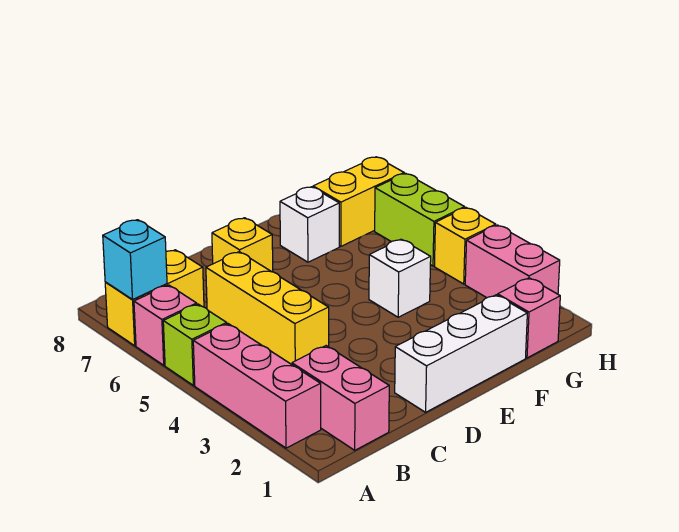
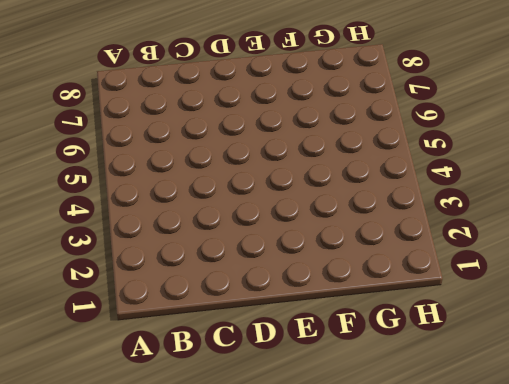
none -> pink 1x3 brick [193,324,321,448]
none -> lime 1x1 brick [163,304,227,385]
none -> pink 1x1 brick [134,285,197,365]

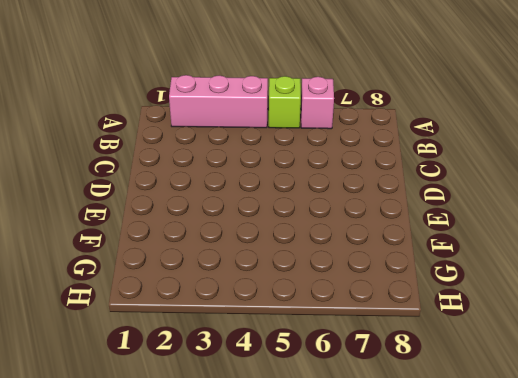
none -> yellow 1x2 brick [105,250,204,346]
none -> pink 1x2 brick [292,346,389,450]
none -> yellow 1x3 brick [206,252,329,365]

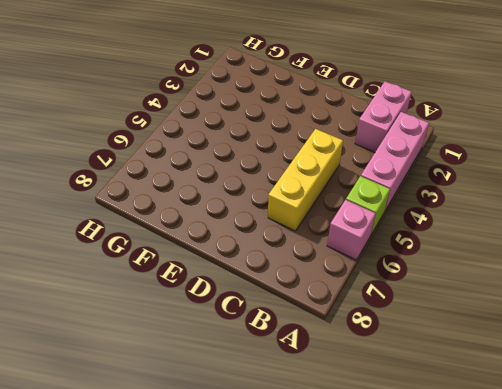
none -> yellow 1x2 brick [105,250,204,346]
none -> white 1x3 brick [395,295,527,412]
none -> yellow 1x1 brick [212,218,273,272]

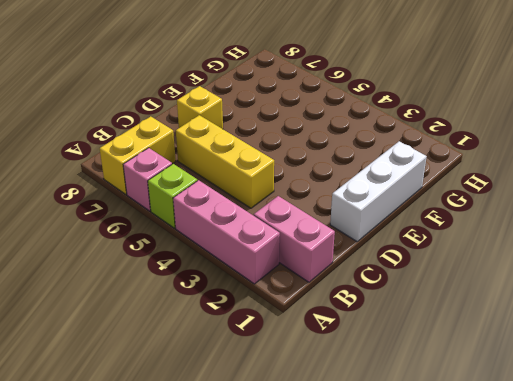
none -> white 1x1 brick [369,239,431,317]
none -> white 1x1 brick [280,187,339,262]
none -> pink 1x1 brick [498,278,560,358]

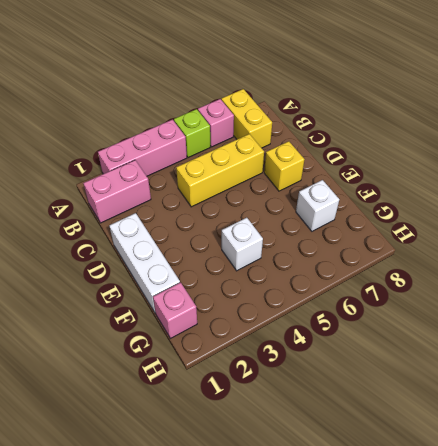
none -> yellow 1x2 brick [313,157,404,246]
none -> pink 1x2 brick [465,225,560,298]
none -> yellow 1x1 brick [434,208,496,284]

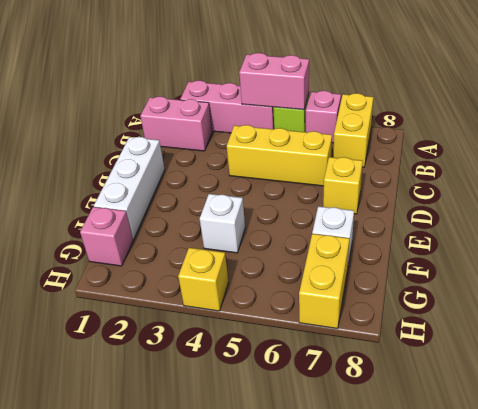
pink 1x2 brick [239,53,309,110] -> pink 1x2 brick moved to [465,225,560,298]
none -> lime 1x2 brick [375,173,465,266]
none -> cyan 1x1 brick [103,220,167,299]

